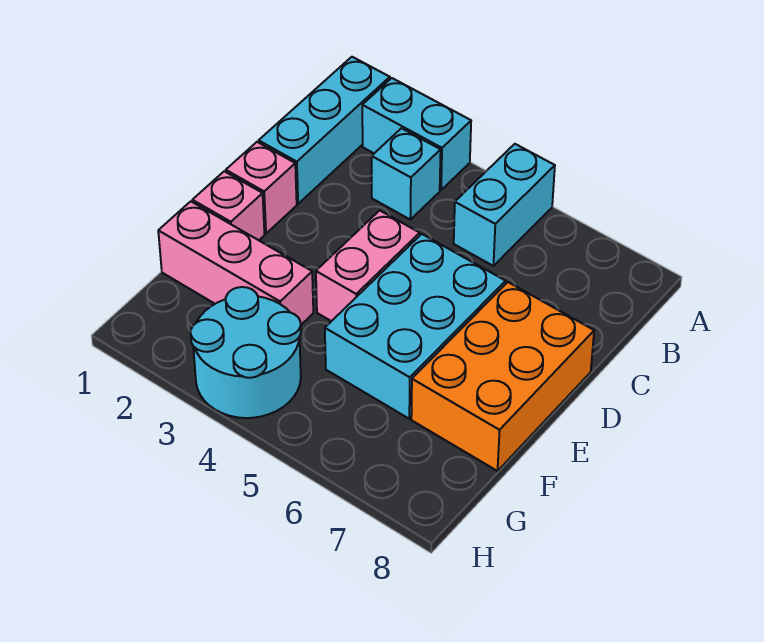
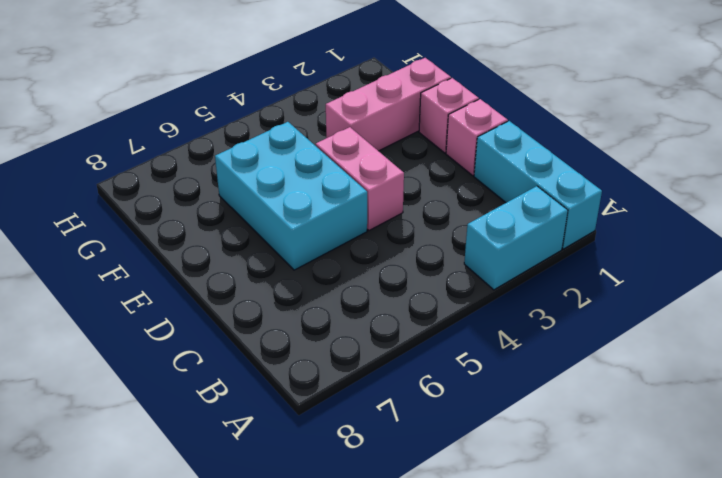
none -> cyan 1x2 brick [454,144,555,266]
none -> cyan 1x1 brick [372,128,441,220]

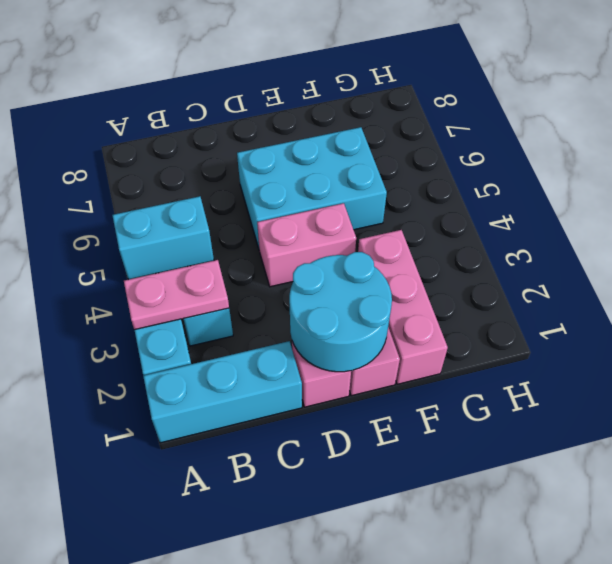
pink 1x2 plate [124,260,229,330] -> none
cyan 2x2 round brick [289,252,392,372] -> cyan 2x2 round brick moved to [191,287,301,418]
none -> orange 2x3 brick [411,282,594,471]

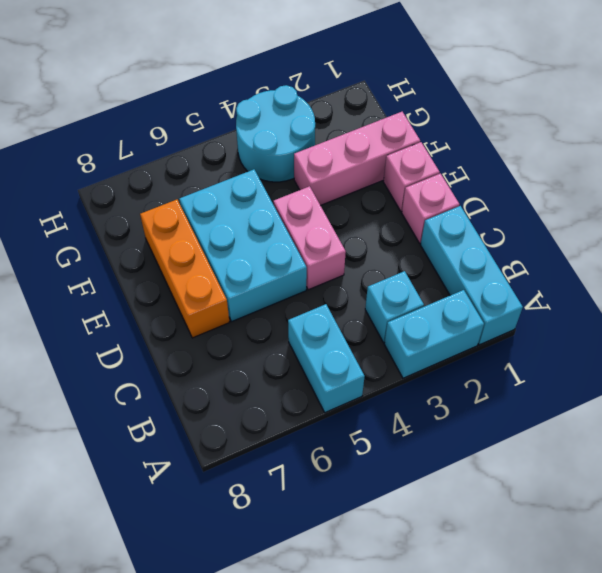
orange 1x3 brick [140,200,229,338] -> orange 2x3 brick [411,282,594,471]

